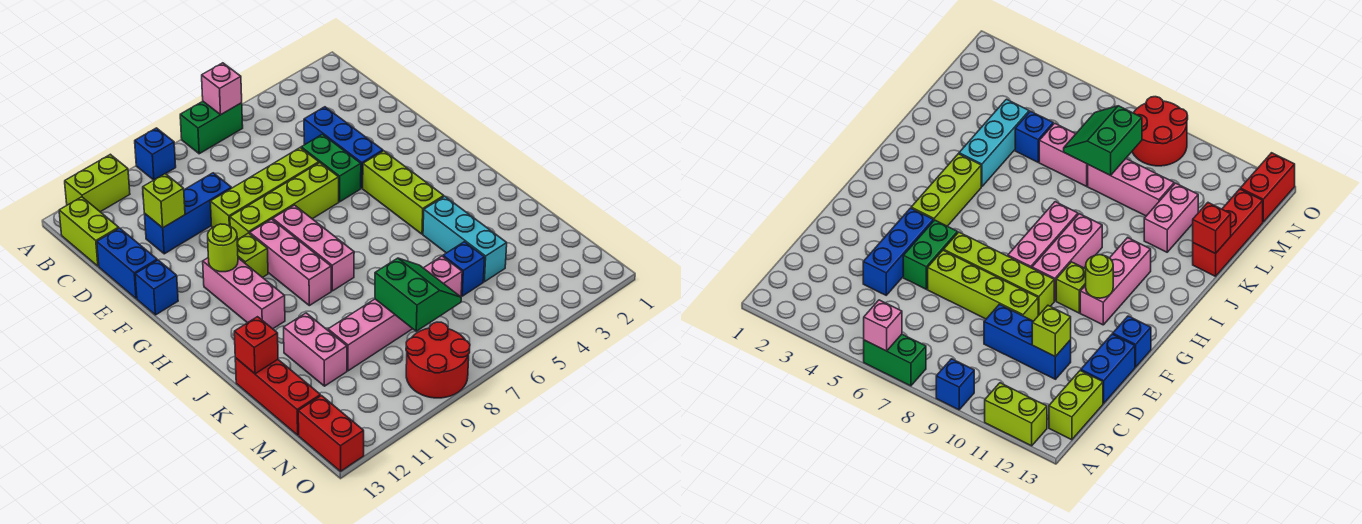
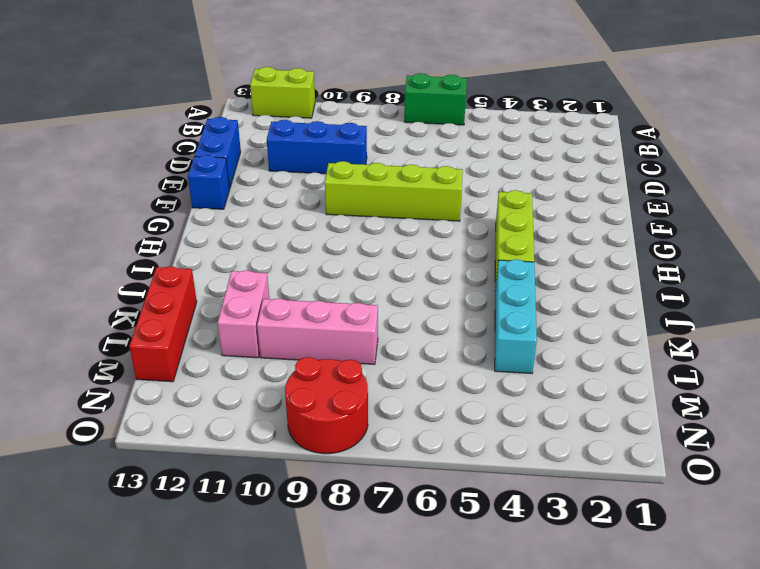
none -> blue 1x1 brick [135,128,176,180]
none -> lime 1x2 brick [59,197,119,266]
none -> blue 1x3 brick [304,107,383,188]

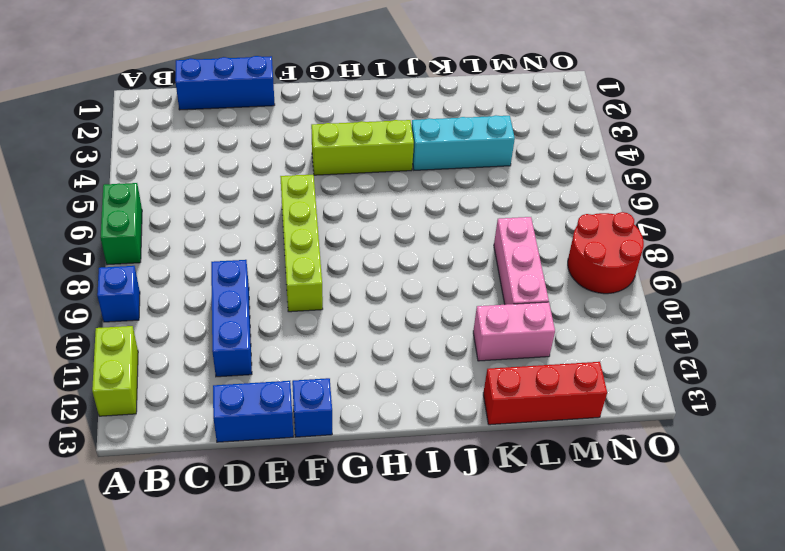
blue 1x3 brick [175,56,275,110] -> blue 1x3 brick moved to [304,107,383,188]
none -> lime 1x2 brick [59,197,119,266]
none -> green 1x2 brick [301,134,361,202]
none -> lime 1x4 brick [210,148,319,228]

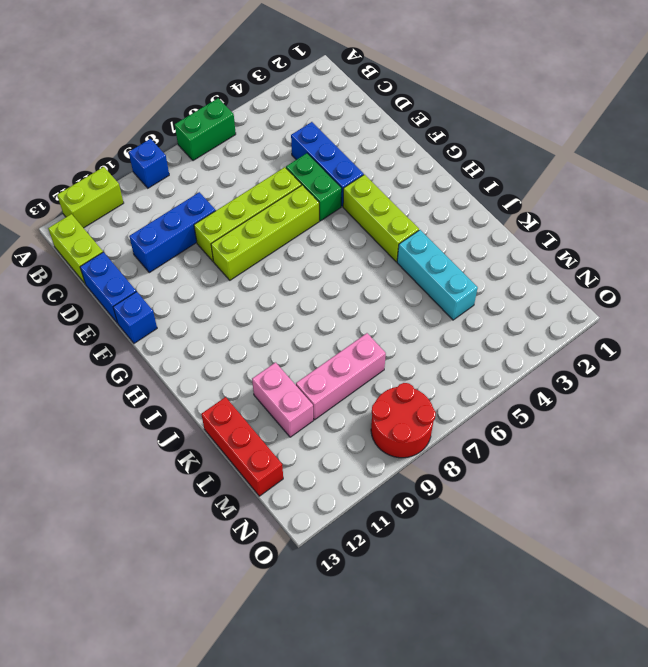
none -> pink 1x3 brick [273,205,354,291]
none -> pink 1x3 brick [250,219,331,306]
none -> lime 1x1 brick [237,233,268,278]

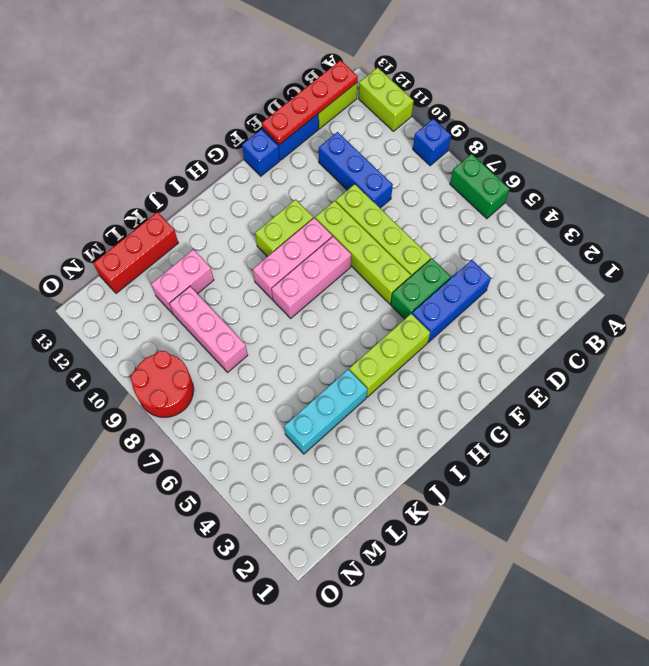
red 1x4 plate [262,60,358,145] -> none
lime 1x2 brick [255,199,313,257] -> lime 1x1 brick [237,233,268,278]
none -> pink 1x3 brick [203,258,285,329]
none -> blue 1x1 brick [443,242,485,296]
none -> pink 1x2 brick [424,256,462,297]

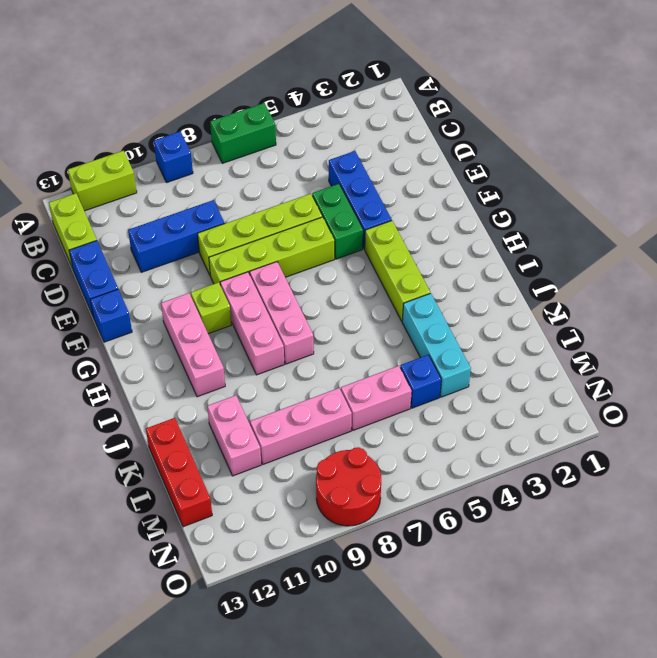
none -> red 1x2 brick [298,396,364,471]
none -> pink 1x1 brick [202,63,242,115]
none -> lime 1x1 brick [143,174,185,228]

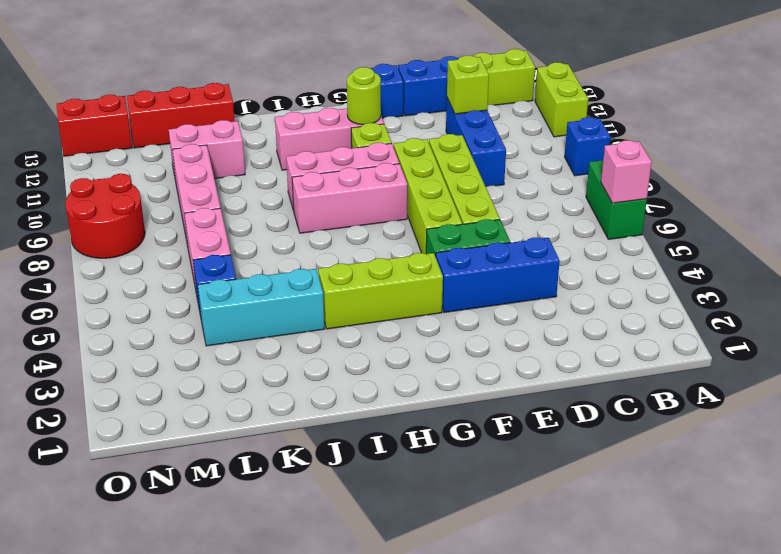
none -> red 1x1 brick [234,317,278,374]
none -> green 2x2 slope [375,258,461,331]

